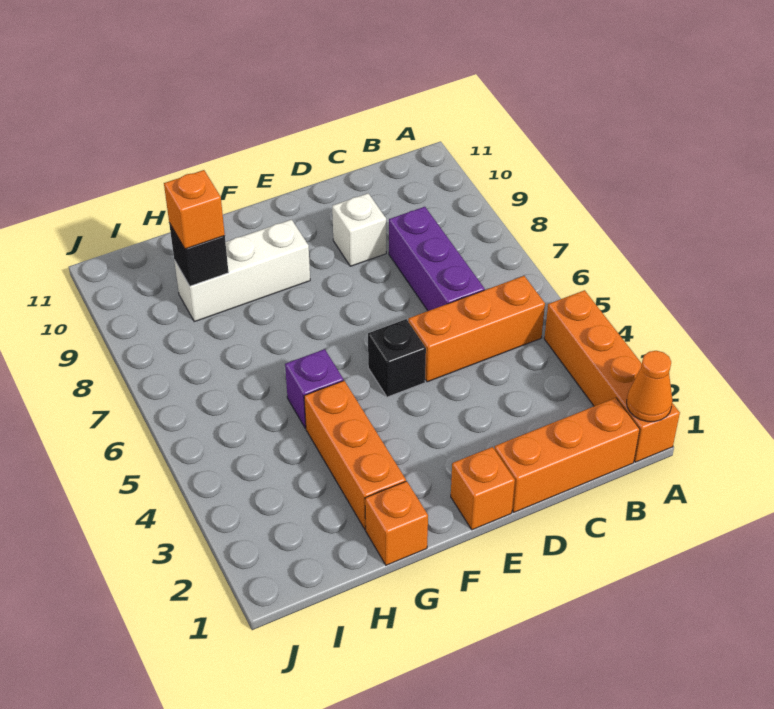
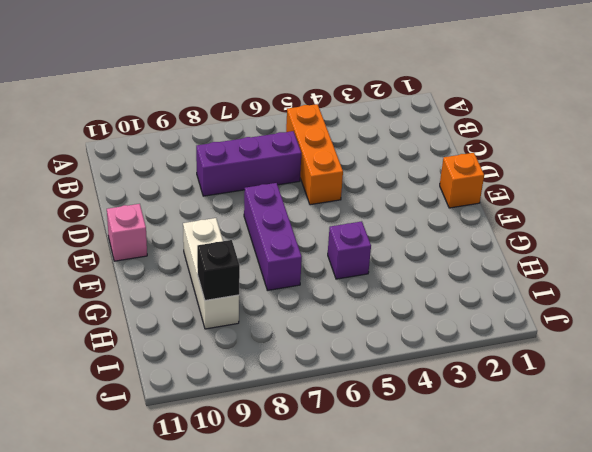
purple 1x3 brick [244,183,302,290] -> none
pink 1x1 brick [107,204,147,261] -> none
none -> orange 1x4 brick [544,290,680,462]
none -> orange 1x3 brick [494,398,640,512]
none -> white 1x1 brick [332,193,386,266]

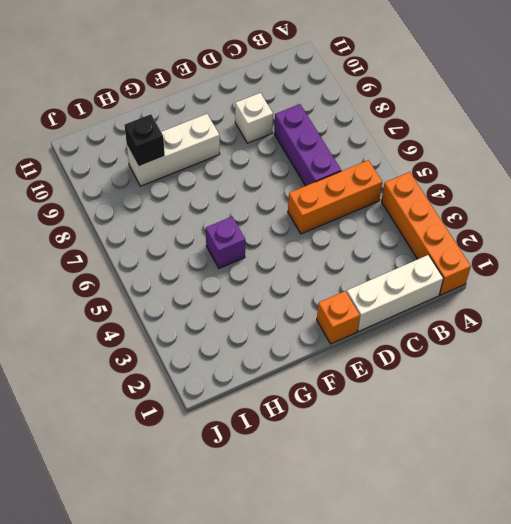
white 1x3 brick [347,255,443,332] -> orange 1x3 brick [494,398,640,512]
none -> black 1x1 brick [368,319,426,397]
none -> orange 1x1 brick [365,481,428,565]
none -> orange 1x3 brick [304,381,406,529]

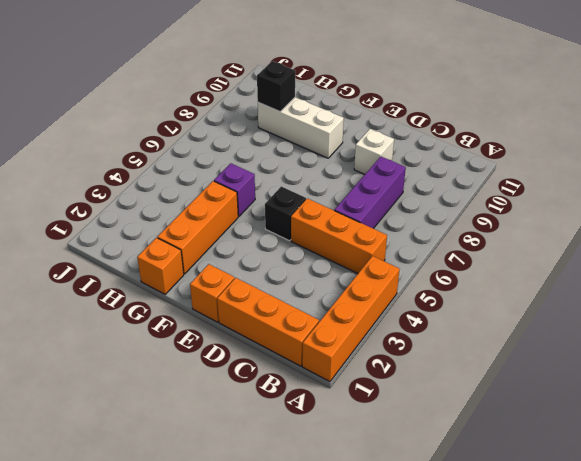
none -> orange 1x1 cone [627,351,673,422]
none -> orange 1x1 brick [164,170,225,249]

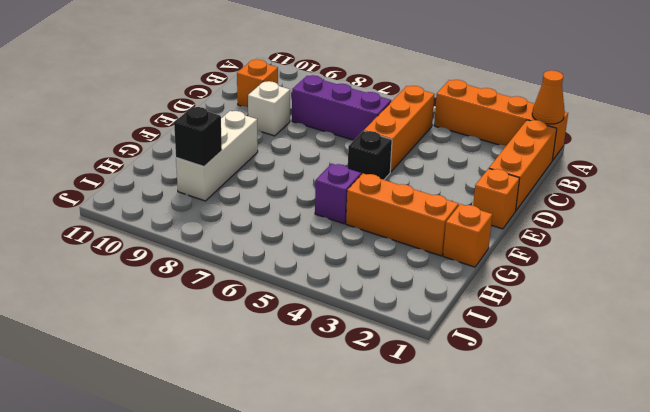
orange 1x1 brick [237,59,278,107] -> orange 1x1 brick moved to [164,170,225,249]

